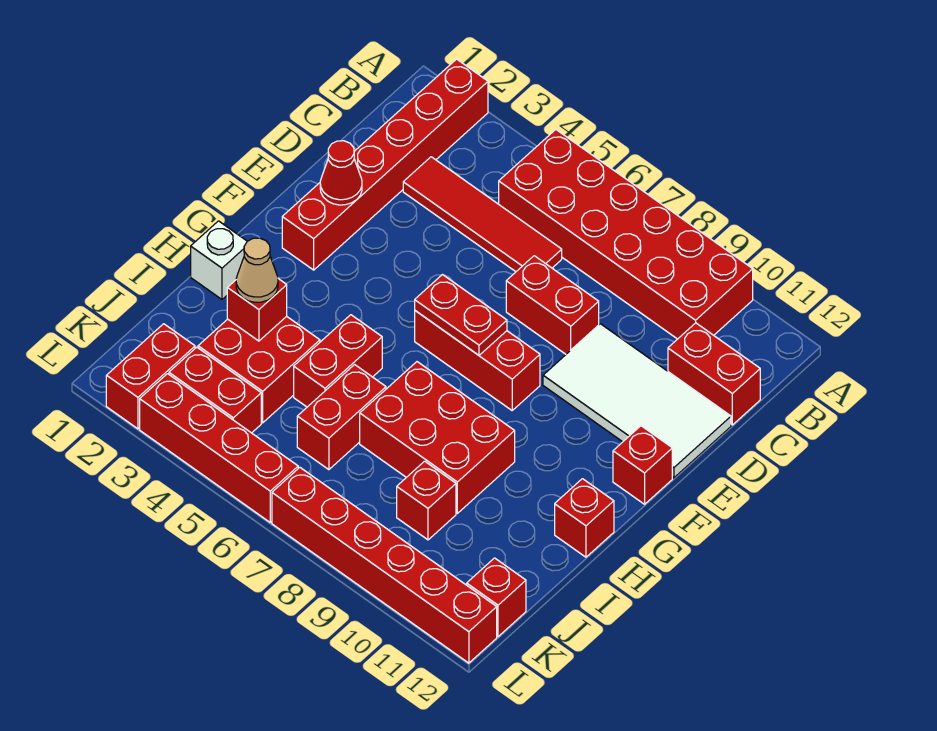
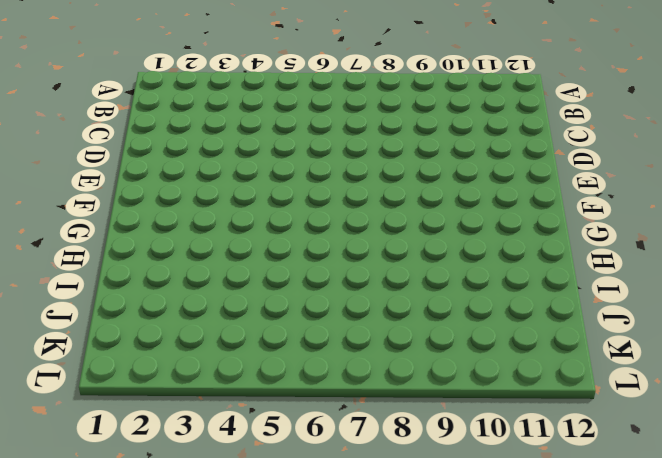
none -> red 1x6 brick [282,59,488,270]
none -> red 2x6 brick [499,130,753,339]
none -> red 1x4 tile [403,157,562,272]

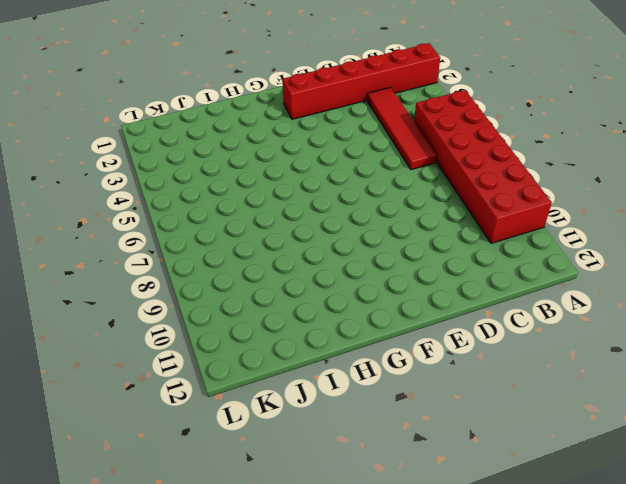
none -> red 1x2 brick [668,323,760,425]
none -> red 1x2 brick [506,256,599,354]
none -> white 2x4 tile [543,324,731,478]

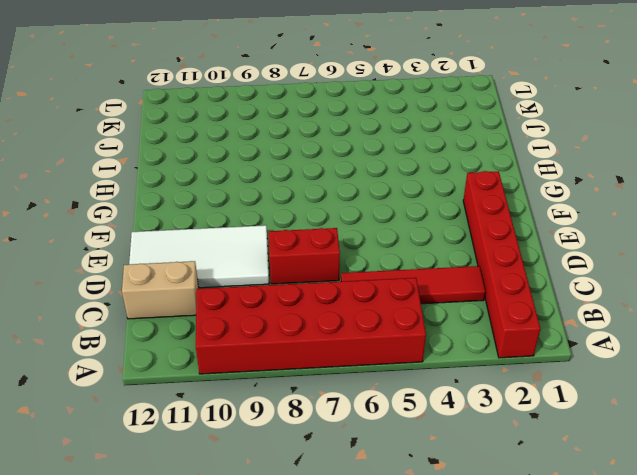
tan 1x2 brick [122,261,199,319] -> red 1x2 brick [668,323,760,425]
none -> red 1x3 brick [415,311,540,410]
none -> red 1x1 brick [613,426,672,504]
none -> white 1x1 brick [191,221,247,299]

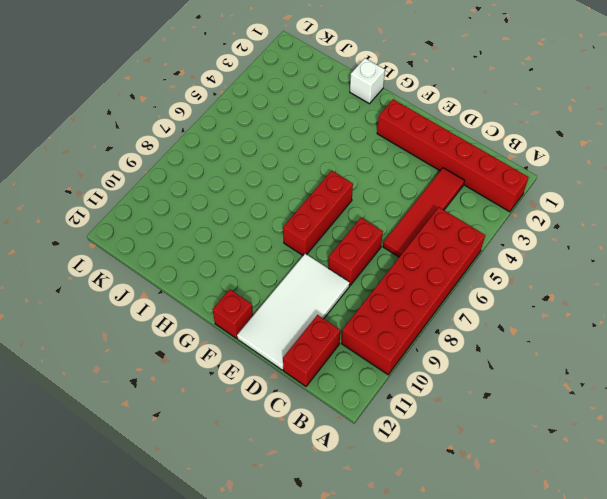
none -> red 1x2 brick [294,315,382,407]
none -> red 2x3 brick [360,362,515,513]
none -> red 1x1 brick [555,479,614,557]

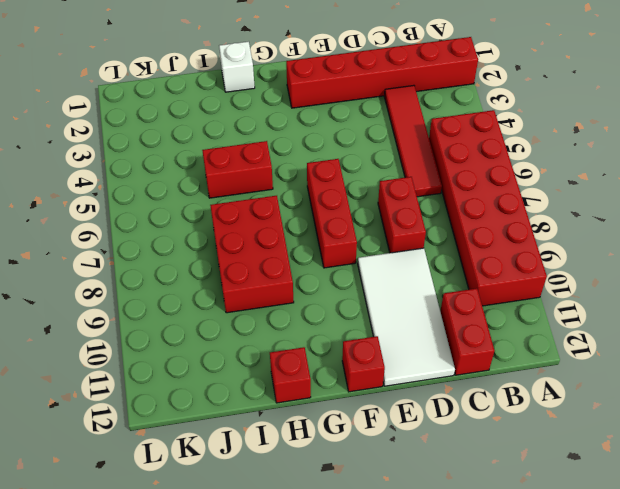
none -> red 2x2 brick [198,316,320,423]
none -> red 1x2 brick [297,365,386,470]
none -> red 1x1 brick [397,461,456,540]

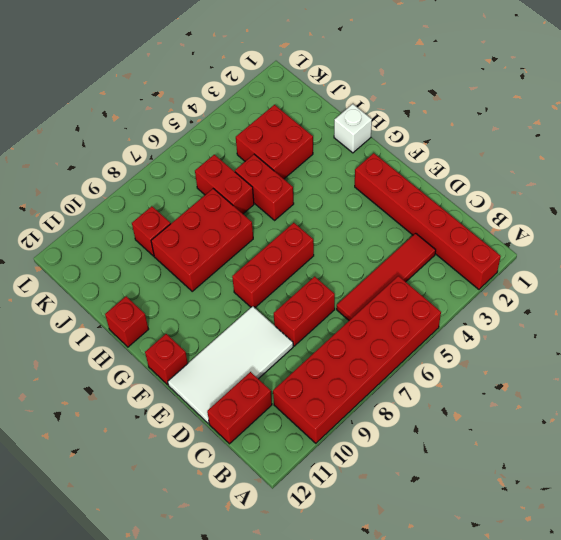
none -> red 1x2 brick [106,324,195,429]
none -> red 1x2 brick [169,347,261,433]
none -> red 1x1 brick [467,558,526,637]

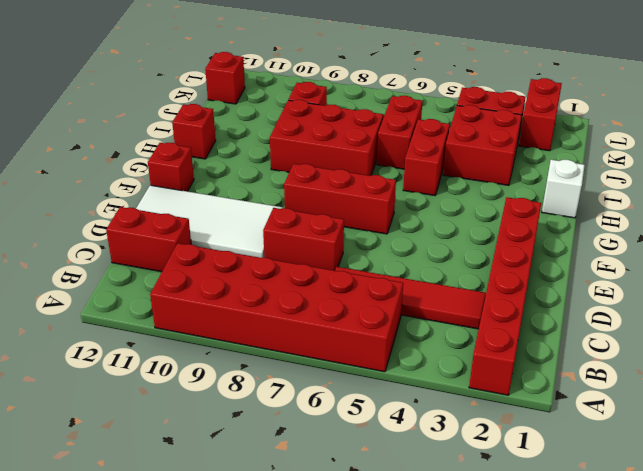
none -> red 1x4 brick [140,374,298,522]
none -> red 1x6 brick [272,467,497,663]
none -> red 1x1 cone [320,141,362,205]

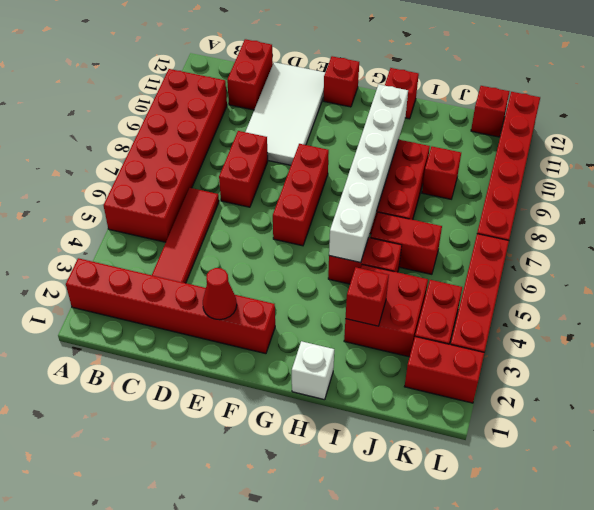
white 1x6 brick [329,85,408,263] -> none
none -> red 1x2 plate [415,275,507,355]
none -> tan 1x1 cone [236,238,278,302]

